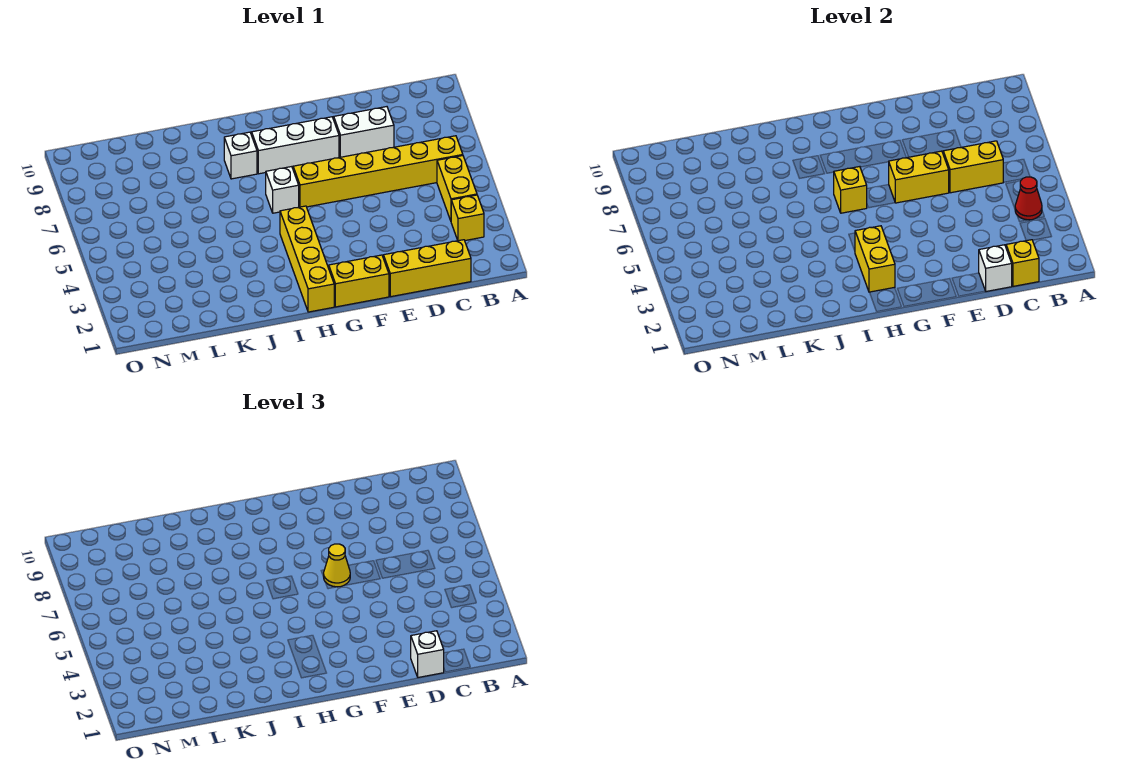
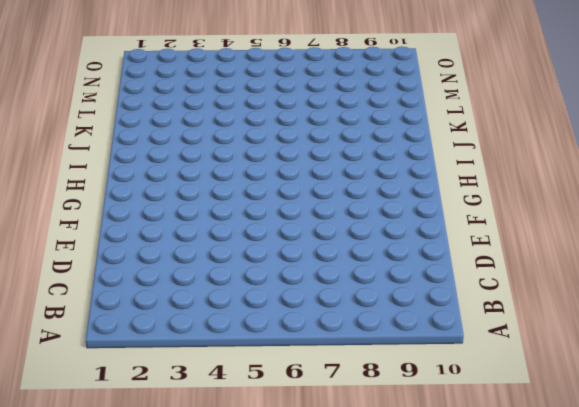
none -> yellow 1x1 brick [451,195,484,241]
none -> yellow 1x2 brick [437,156,477,221]
none -> yellow 1x6 brick [293,136,463,207]

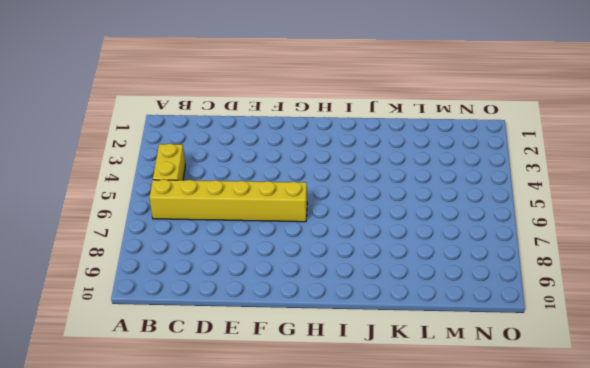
none -> yellow 1x1 brick [451,195,484,241]
none -> yellow 1x3 brick [383,240,471,297]
none -> white 1x2 brick [334,107,394,157]

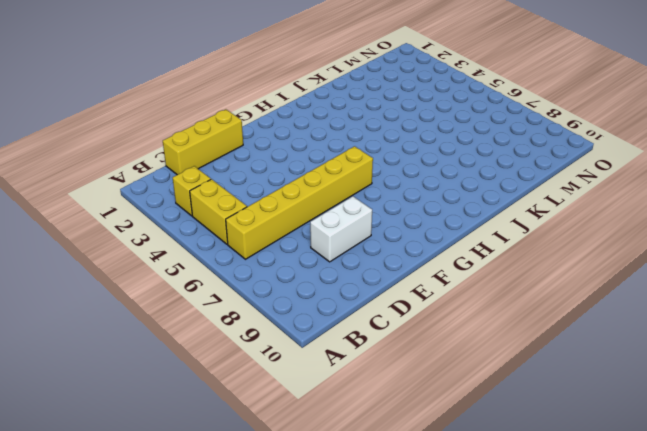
none -> yellow 1x2 brick [329,255,389,307]
none -> white 1x3 brick [252,117,339,174]
none -> yellow 1x4 brick [280,206,334,312]

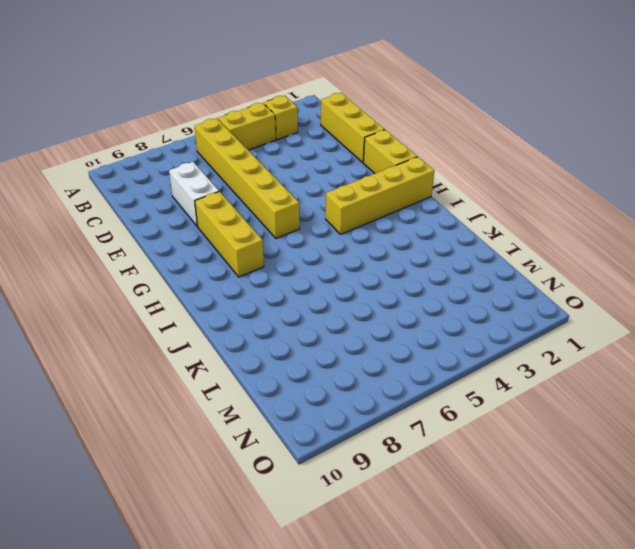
yellow 1x3 brick [195,192,264,277] -> white 1x3 brick [252,117,339,174]
none -> white 1x1 brick [266,167,299,213]
none -> white 1x1 brick [224,132,257,179]
none -> red 1x1 cone [1015,177,1042,220]

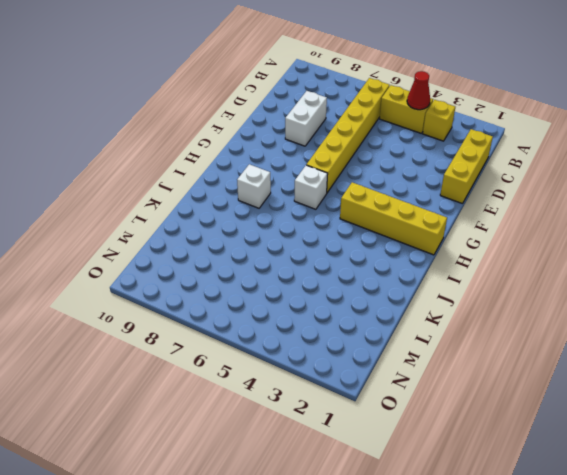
none -> yellow 1x2 brick [329,255,389,307]
none -> white 1x3 brick [252,117,339,174]
none -> yellow 1x1 brick [1006,240,1039,286]

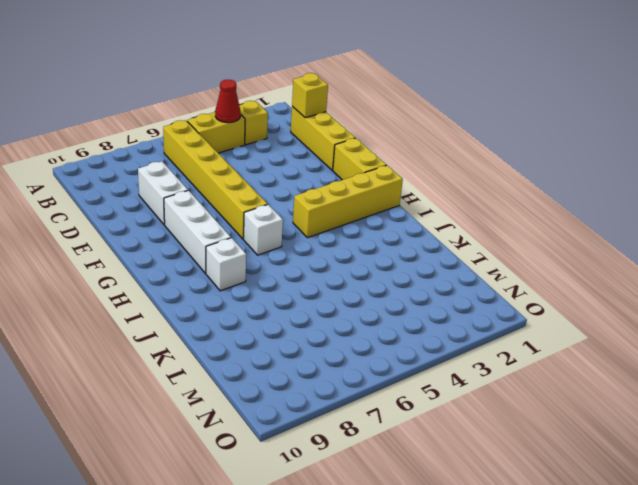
none -> yellow 1x2 brick [943,141,1003,193]
none -> white 1x1 brick [979,245,1012,291]
none -> yellow 1x2 brick [889,151,949,203]

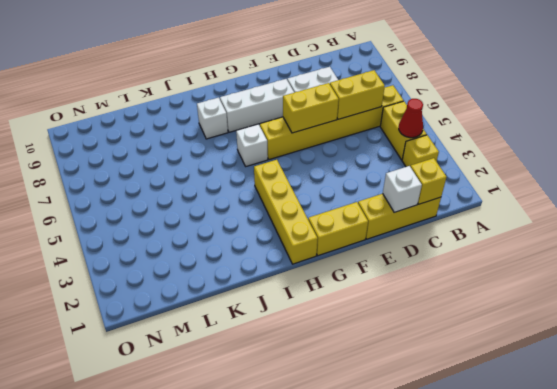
none -> yellow 1x2 brick [855,226,895,292]
none -> yellow 1x1 brick [834,167,867,213]
none -> white 1x1 brick [411,631,444,677]

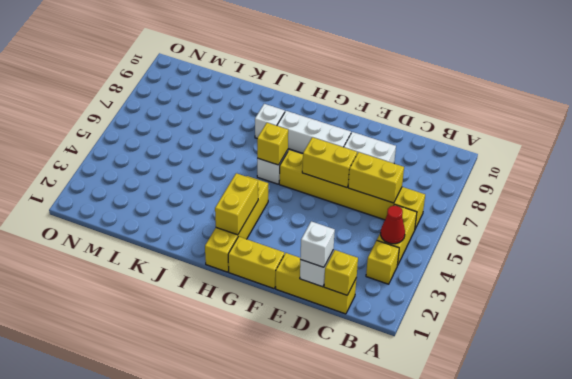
none -> yellow 1x1 cone [324,544,350,587]

